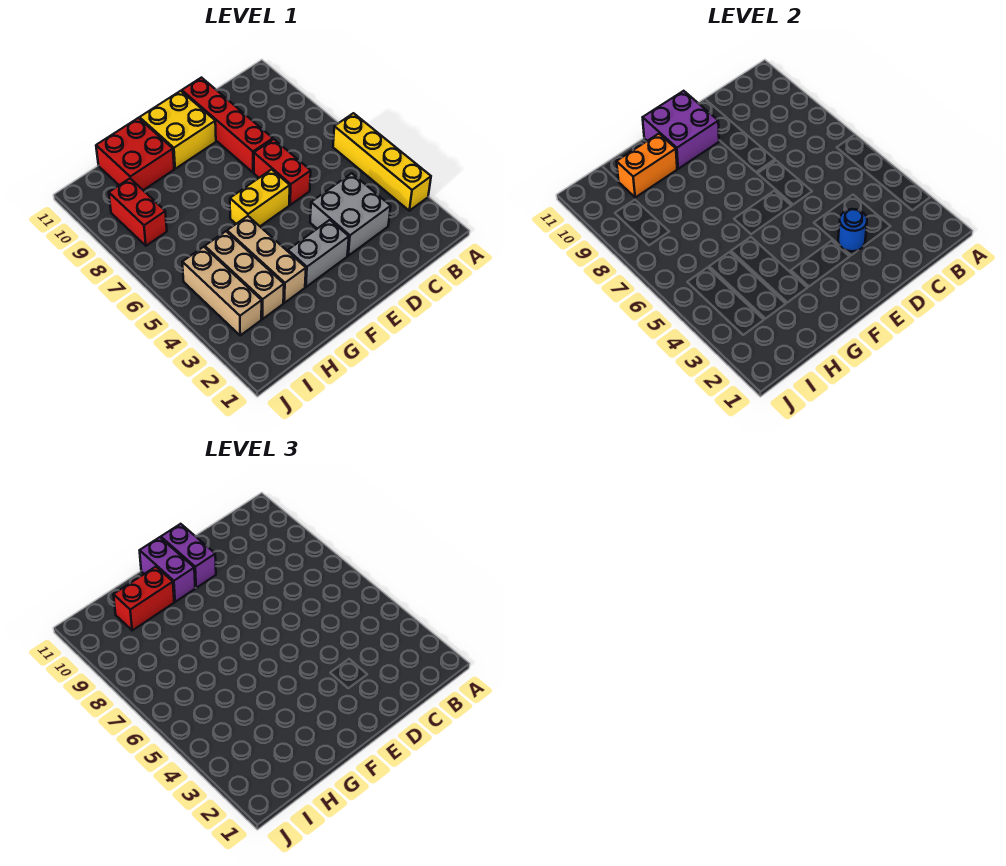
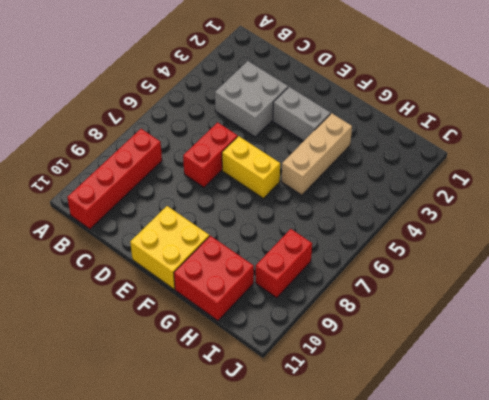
red 1x4 brick [67,129,162,229] -> red 1x4 brick moved to [182,78,273,172]
none -> yellow 1x4 brick [333,113,431,211]
none -> tan 1x3 brick [205,231,284,319]
none -> tan 1x3 brick [182,247,262,335]

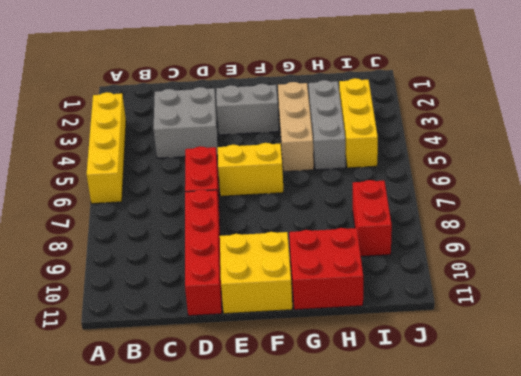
grey 1x3 brick [309,80,346,170] -> tan 1x3 brick [205,231,284,319]
yellow 1x3 brick [339,78,378,168] -> tan 1x3 brick [182,247,262,335]
none -> blue 1x1 round brick [838,209,867,251]
none -> purple 2x2 brick [643,91,719,169]
none -> orange 1x2 brick [616,134,677,197]

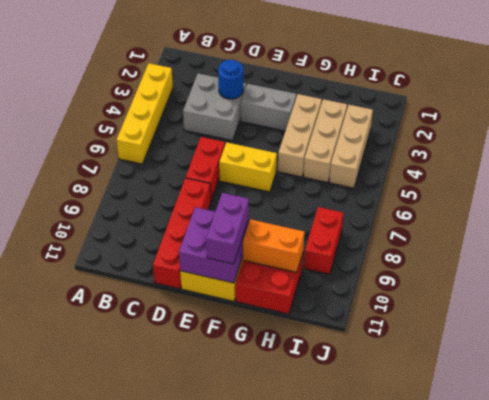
none -> purple 1x2 brick [161,524,216,588]
none -> red 1x2 brick [113,567,174,630]

